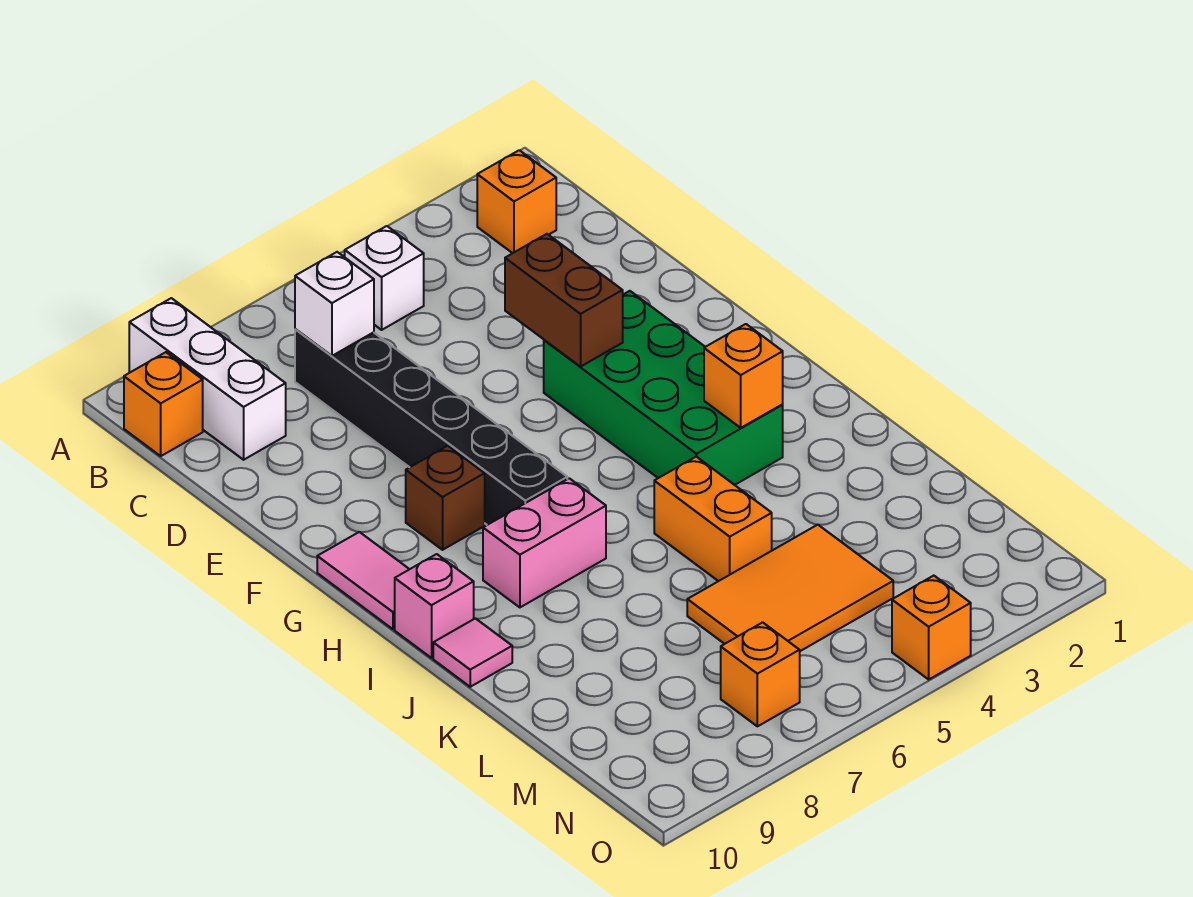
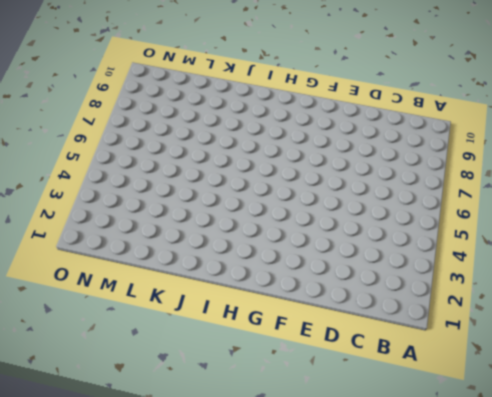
none -> white 1x3 brick [129,298,286,460]
none -> orange 1x1 brick [477,150,556,253]
none -> white 1x1 brick [345,226,424,330]

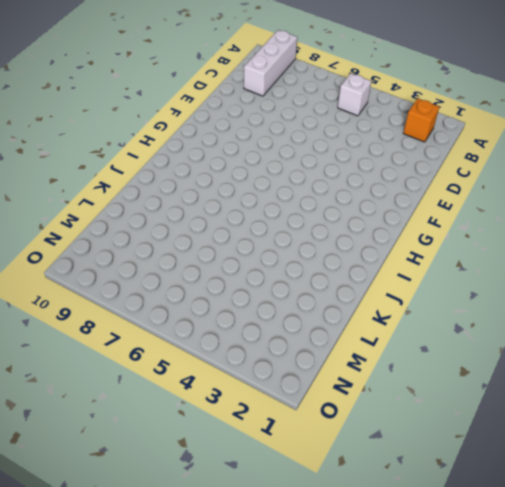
none -> orange 1x1 brick [124,352,203,456]
none -> black 1x6 brick [295,329,567,525]
none -> green 2x4 brick [544,291,783,485]

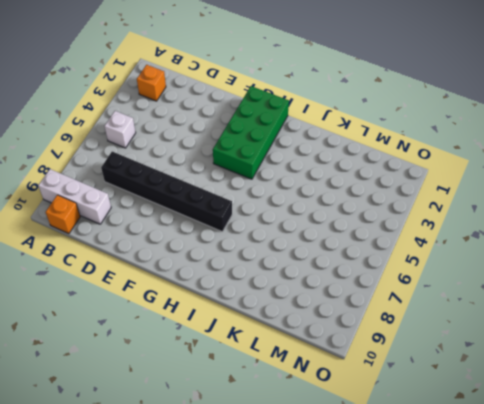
green 2x4 brick [213,86,289,179] -> green 2x4 brick turned to [544,291,783,485]
none -> brown 1x1 brick [406,446,485,550]
none -> pink 1x2 tile [317,532,409,629]
none -> pink 1x2 brick [483,478,606,607]

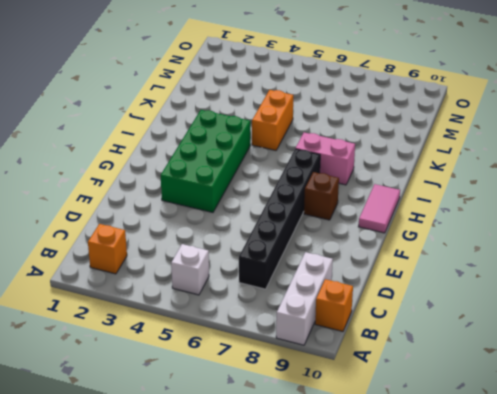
none -> pink 1x1 brick [395,554,474,658]
none -> pink 1x1 tile [433,618,512,687]
none -> orange 2x3 tile [687,525,893,651]

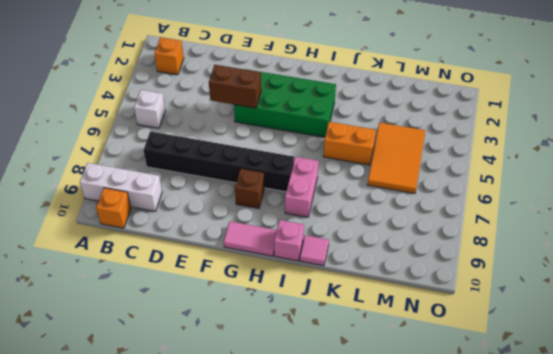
none -> orange 1x1 brick [721,622,800,726]
none -> orange 1x1 brick [892,576,971,679]
none -> white 1x1 brick [295,252,374,356]

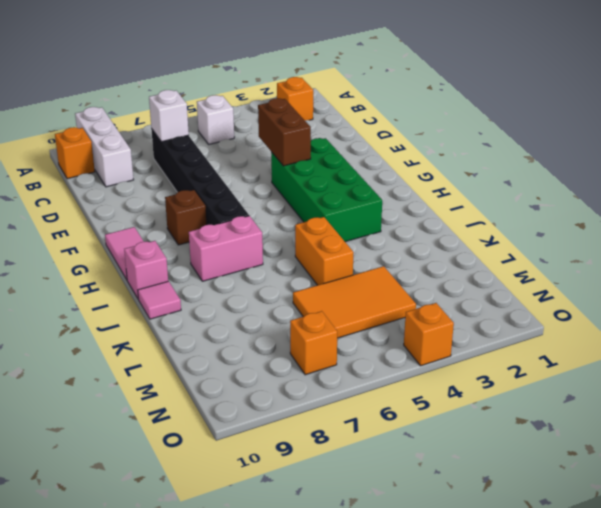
none -> orange 1x1 brick [704,324,783,428]

